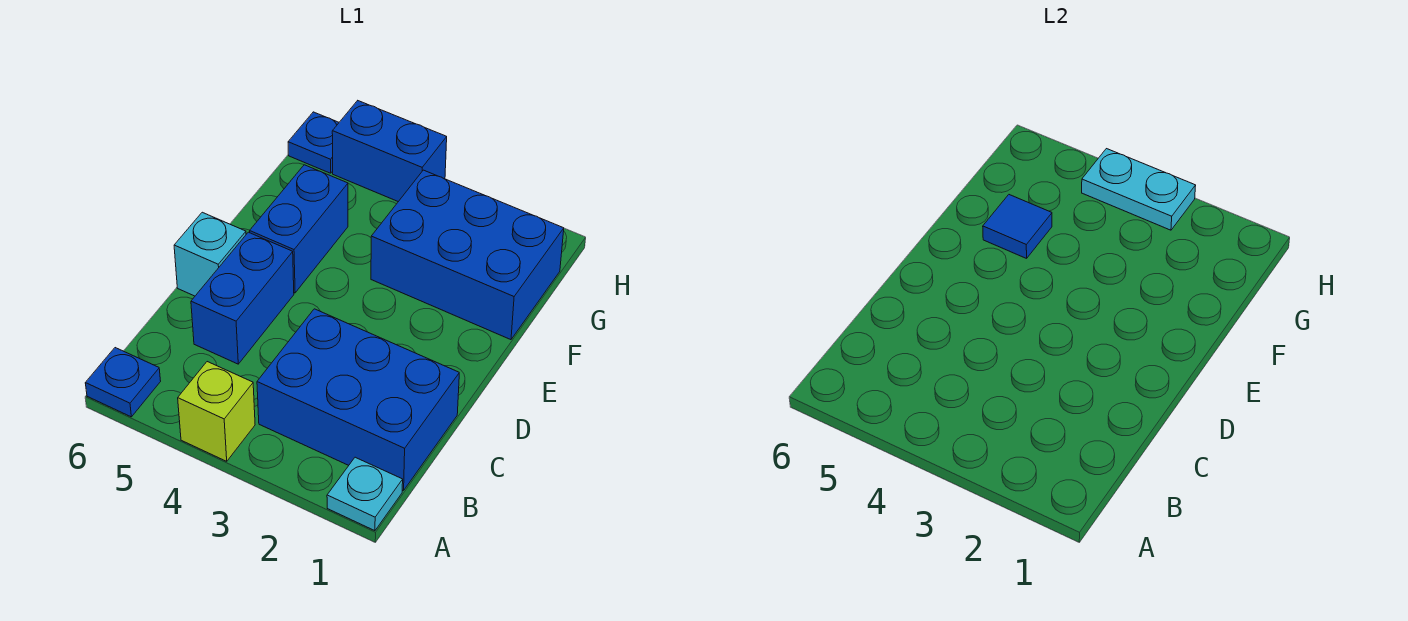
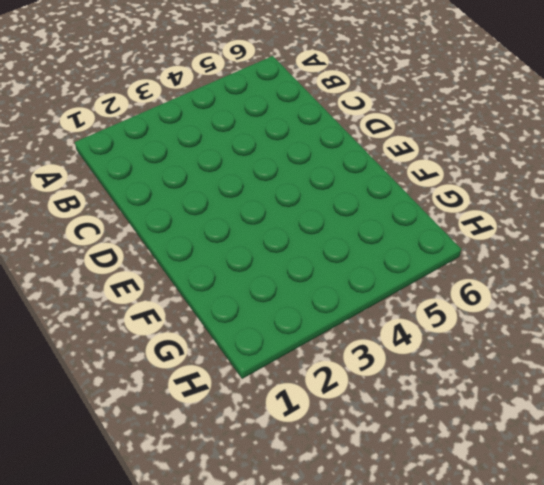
none -> cyan 1x1 plate [327,457,403,531]
none -> lime 1x1 brick [178,362,255,461]
none -> blue 1x1 plate [85,348,161,417]

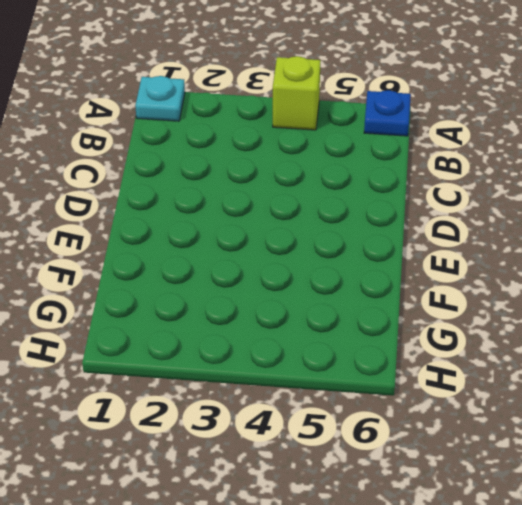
none -> blue 2x3 brick [257,309,459,491]
none -> blue 1x2 brick [191,232,294,364]
none -> cyan 1x1 brick [174,212,246,296]

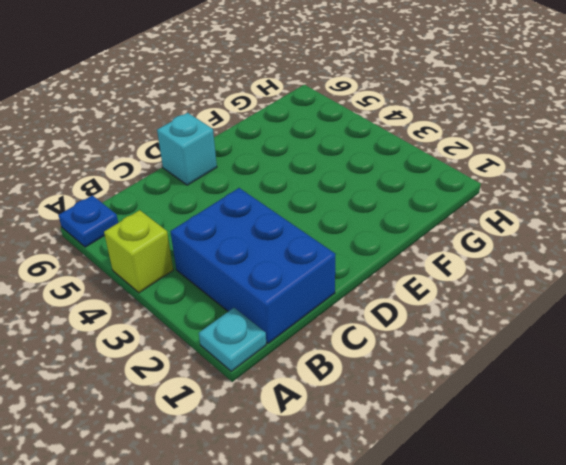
none -> blue 1x2 brick [191,232,294,364]
none -> blue 1x2 brick [250,165,348,293]
none -> blue 2x3 brick [371,170,564,340]

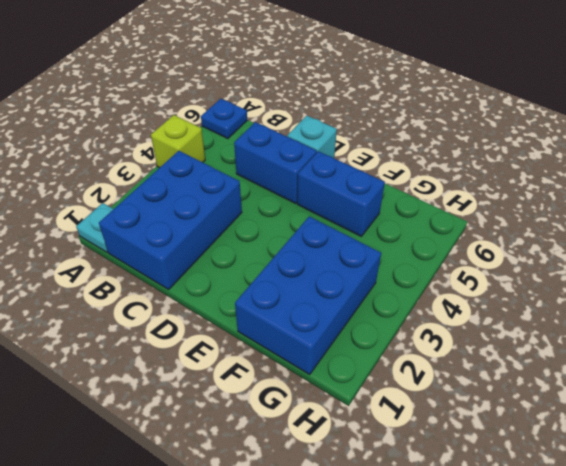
none -> blue 1x2 brick [332,101,447,202]
none -> blue 1x1 plate [288,112,339,173]
none -> blue 1x1 tile [983,195,1052,258]

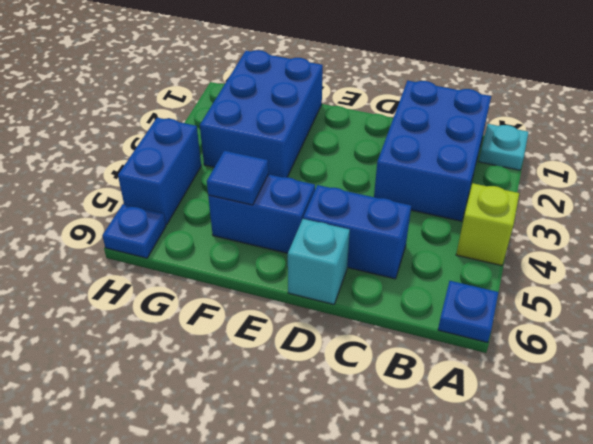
none -> cyan 1x2 plate [1082,149,1196,230]

